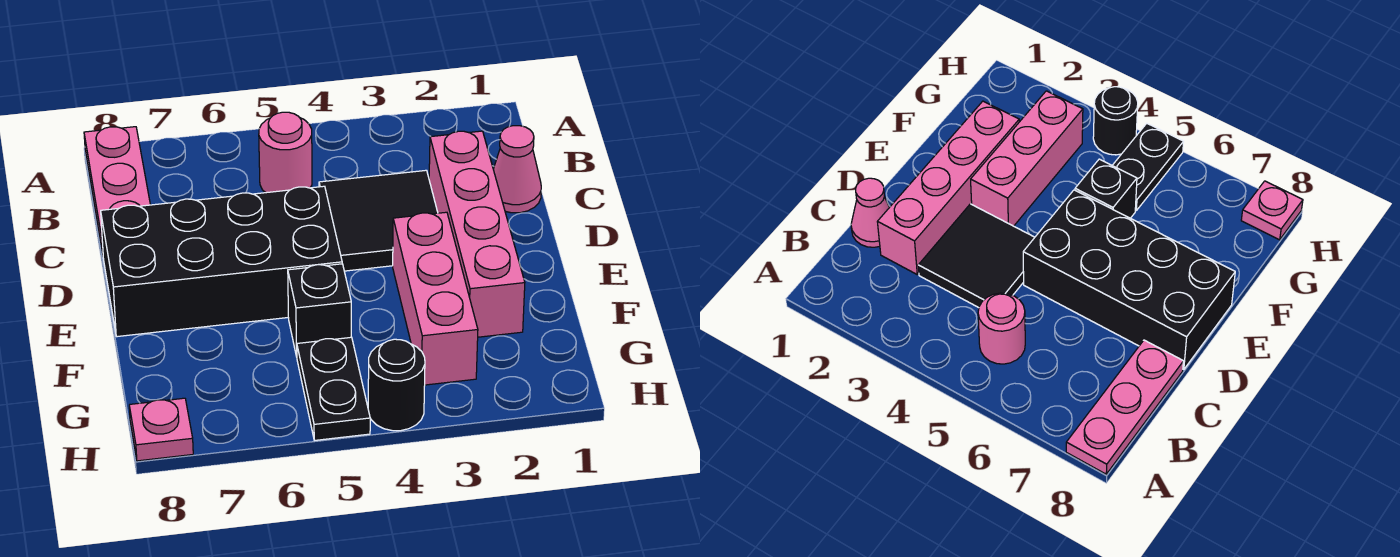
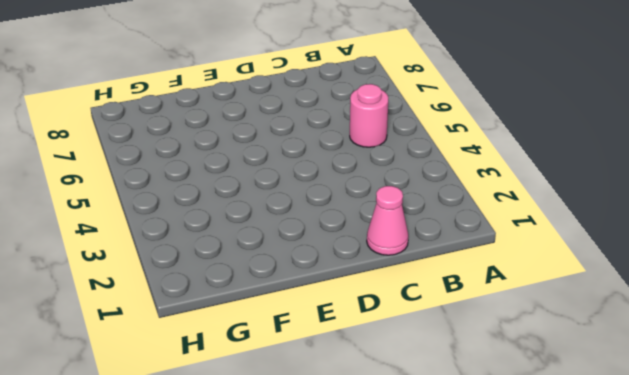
none -> pink 1x3 plate [84,127,150,253]
none -> pink 1x4 brick [429,131,525,337]

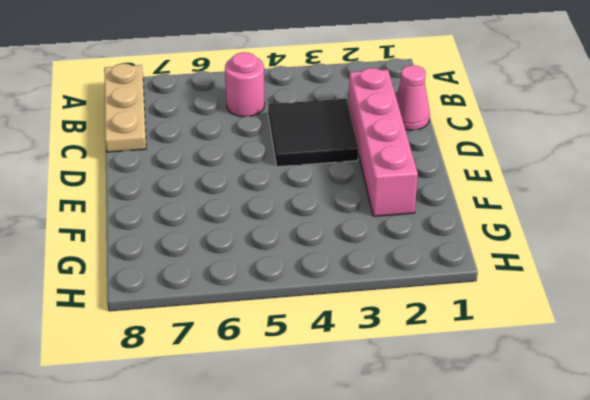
tan 1x3 plate [104,64,146,152] -> pink 1x3 plate [84,127,150,253]
none -> black 2x4 brick [101,186,342,337]
none -> pink 1x3 brick [393,212,478,385]

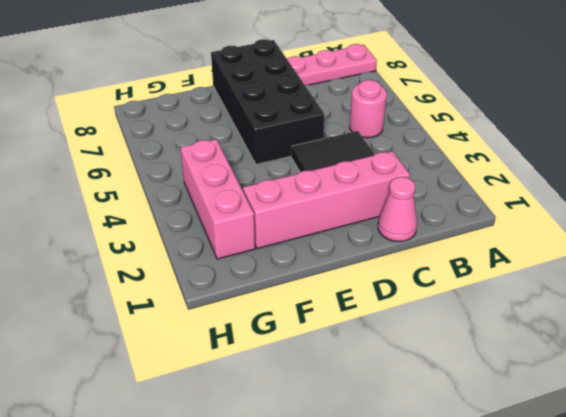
pink 1x3 brick [180,139,255,259] -> pink 1x3 brick turned to [393,212,478,385]
none -> black 1x1 brick [288,264,351,357]
none -> black 1x2 plate [297,337,370,440]

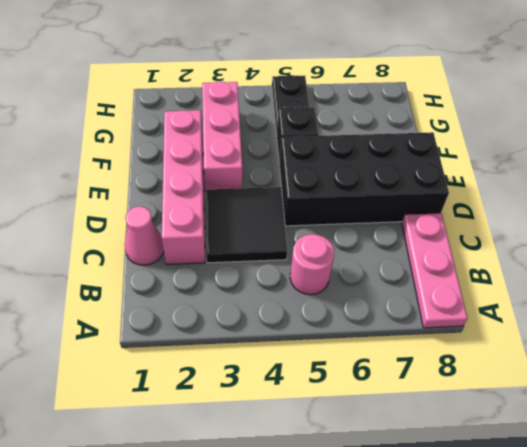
none -> black 1x1 round brick [368,339,425,431]
none -> pink 1x1 plate [129,398,193,461]

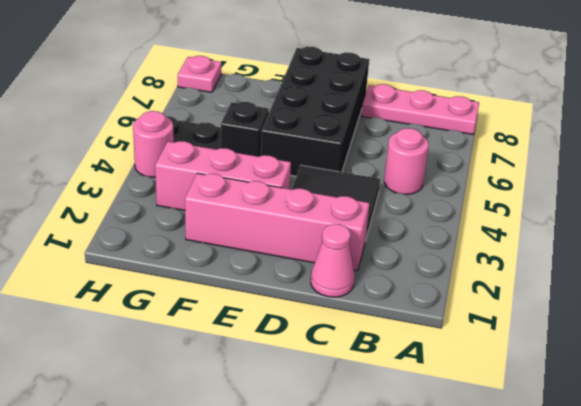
pink 1x1 round brick [133,111,174,177] -> black 1x1 round brick [368,339,425,431]

